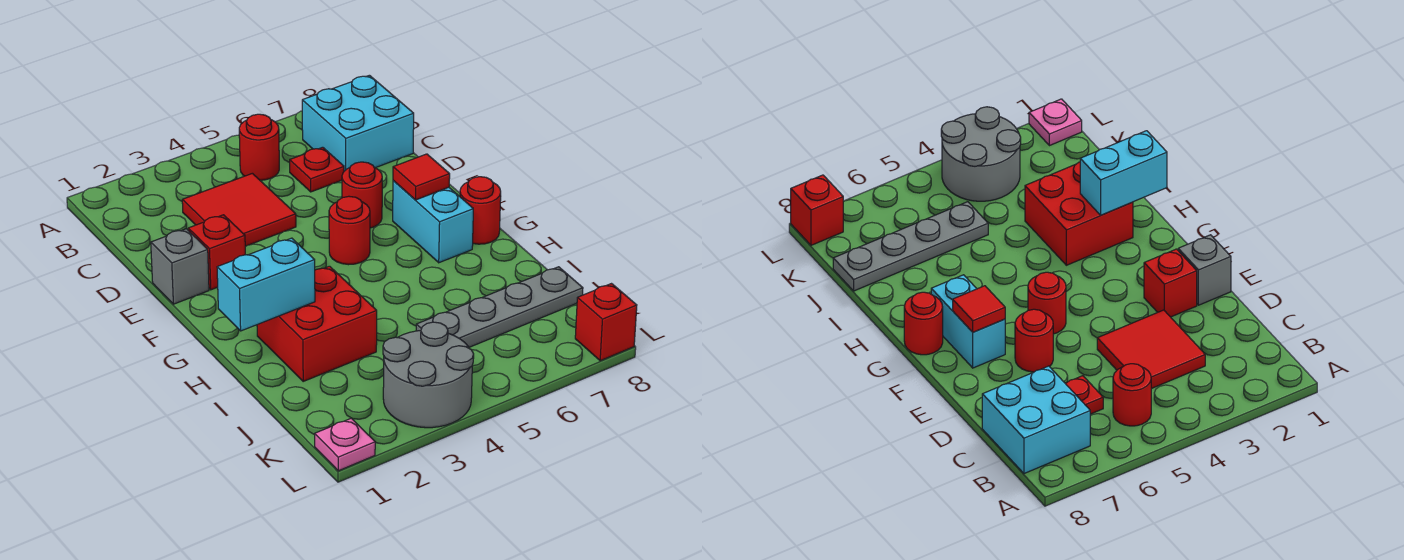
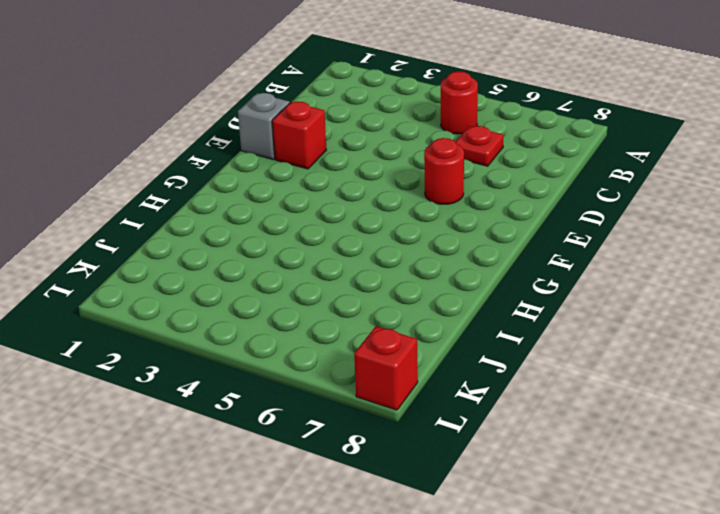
none -> cyan 2x2 brick [302,75,414,171]
none -> red 2x2 tile [182,173,296,246]
none -> red 1x1 round brick [329,196,370,265]

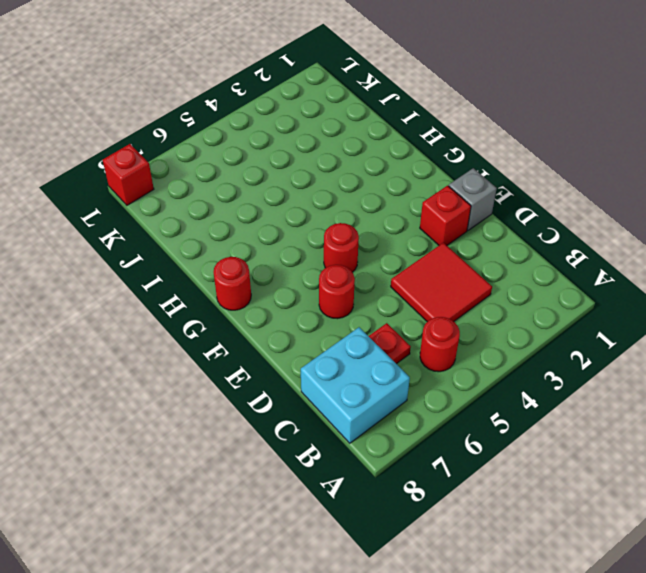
none -> cyan 1x2 brick [393,181,473,263]
none -> red 2x2 brick [257,266,377,381]
none -> grey 1x4 plate [416,267,583,347]

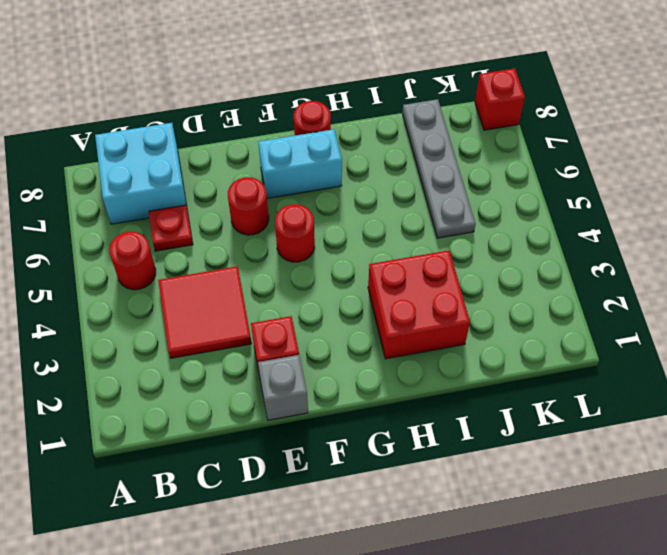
none -> grey 2x2 round brick [383,322,474,428]
none -> pink 1x1 plate [315,418,375,471]
none -> red 1x1 tile [393,154,450,200]

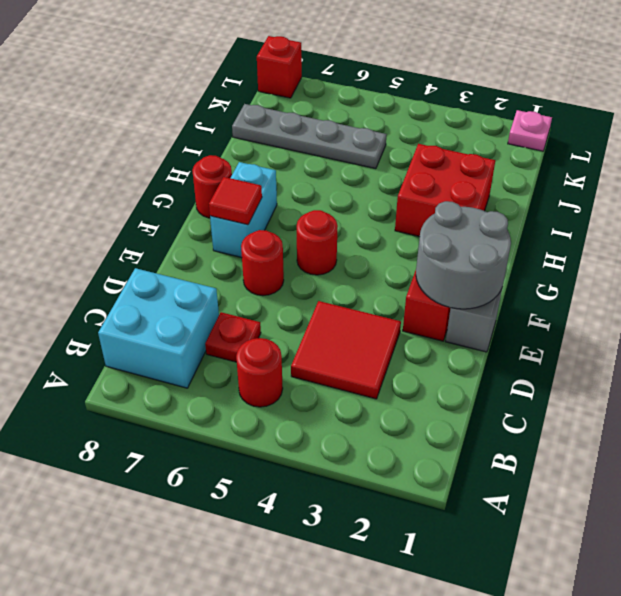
grey 2x2 round brick [416,201,511,309] -> grey 2x2 round brick moved to [383,322,474,428]
none -> cyan 1x2 brick [217,238,315,331]

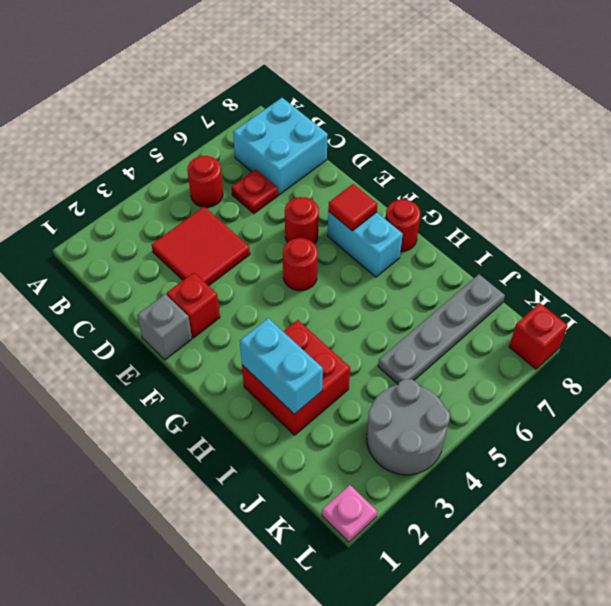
cyan 1x2 brick [240,318,323,414] -> cyan 1x2 brick turned to [217,238,315,331]

